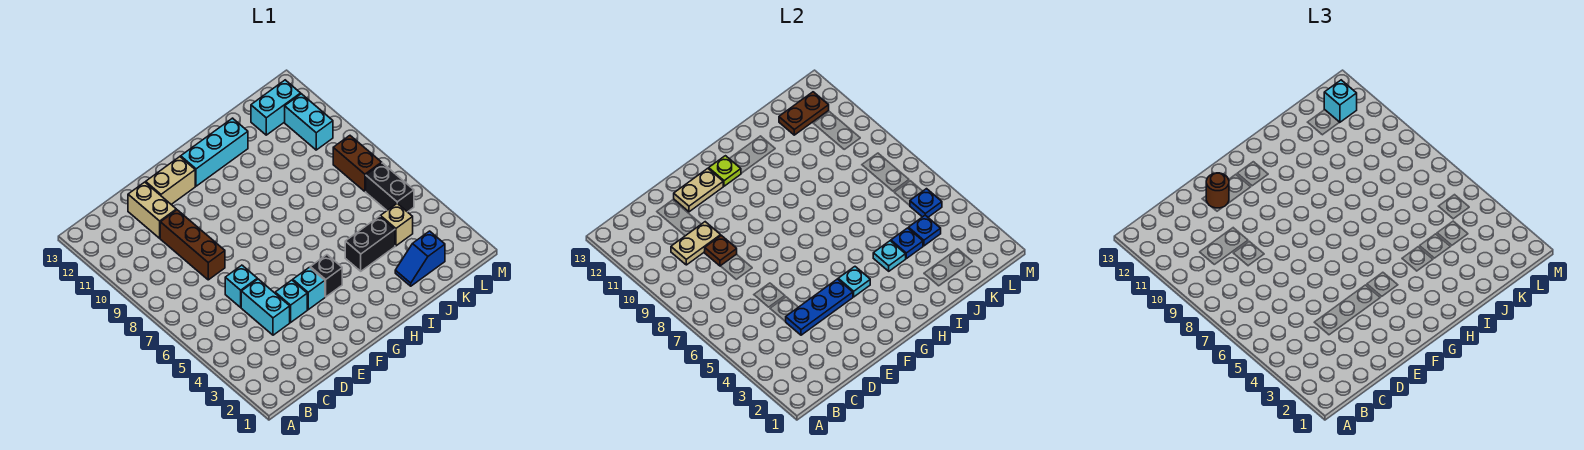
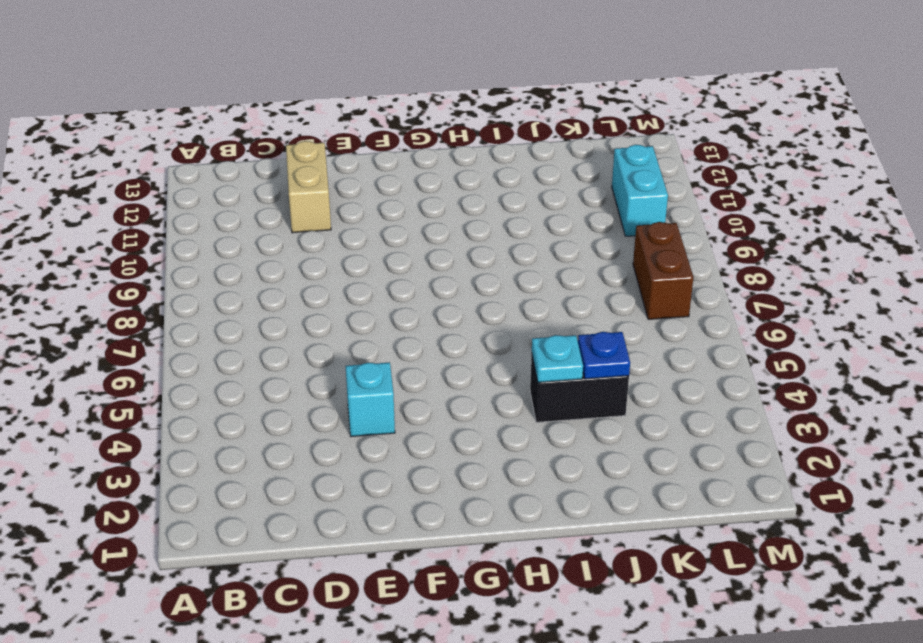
none -> cyan 1x2 brick [241,279,290,335]
none -> cyan 1x1 brick [225,265,257,307]
none -> brown 1x3 brick [160,210,225,280]

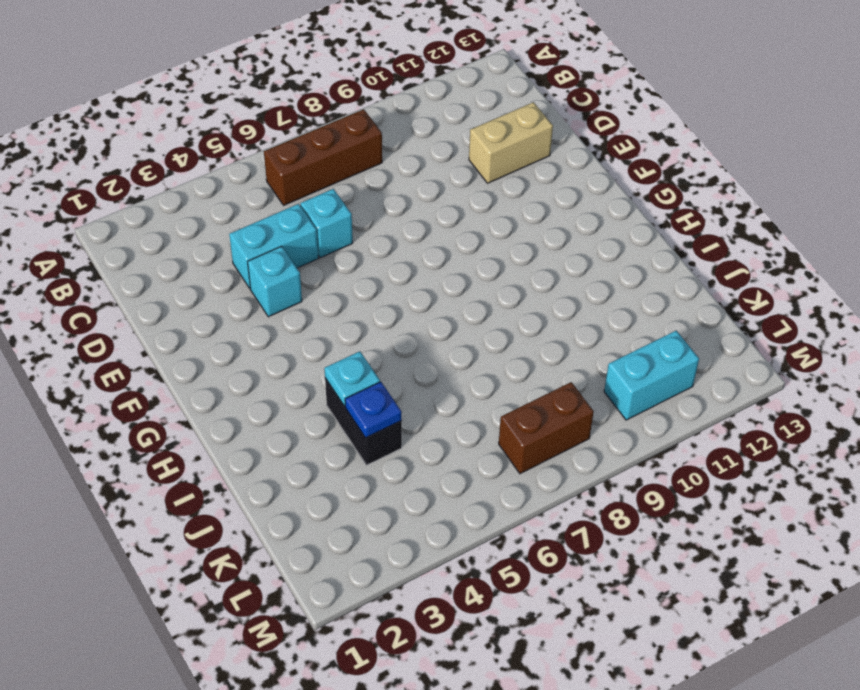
brown 1x3 brick [264,109,382,205] -> brown 1x3 brick moved to [160,210,225,280]
none -> tan 1x2 brick [146,157,195,204]
none -> cyan 1x1 brick [293,267,325,310]
none -> black 1x1 brick [310,255,342,297]

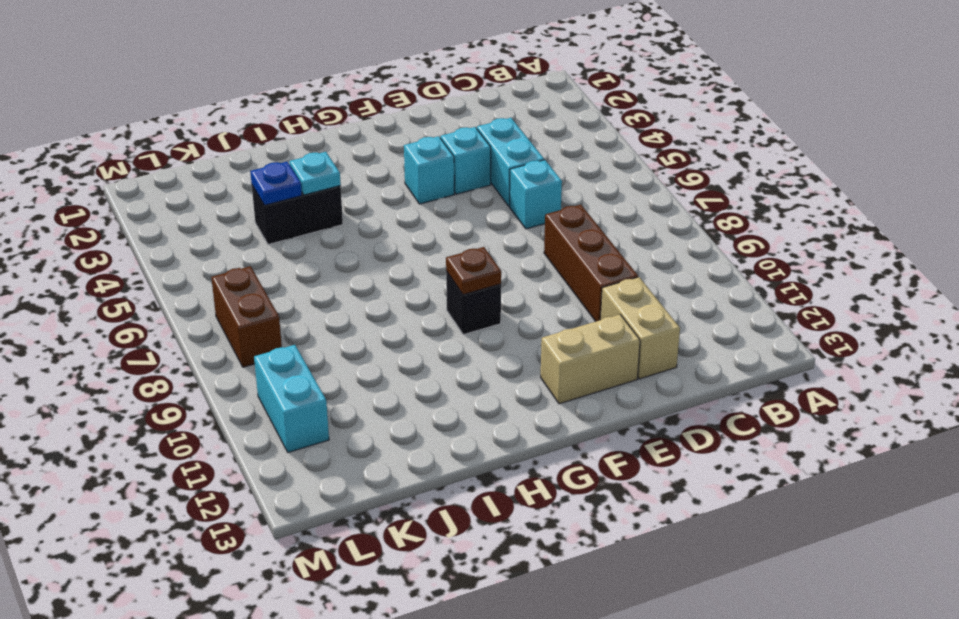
black 1x1 brick [446,271,501,335] -> black 1x1 brick moved to [310,255,342,297]
brown 1x1 plate [446,247,501,295] -> brown 1x1 plate moved to [704,235,737,266]
none -> cyan 1x3 brick [181,118,248,186]
none -> blue 1x2 slope [395,231,445,286]
none -> tan 1x1 brick [380,204,413,246]

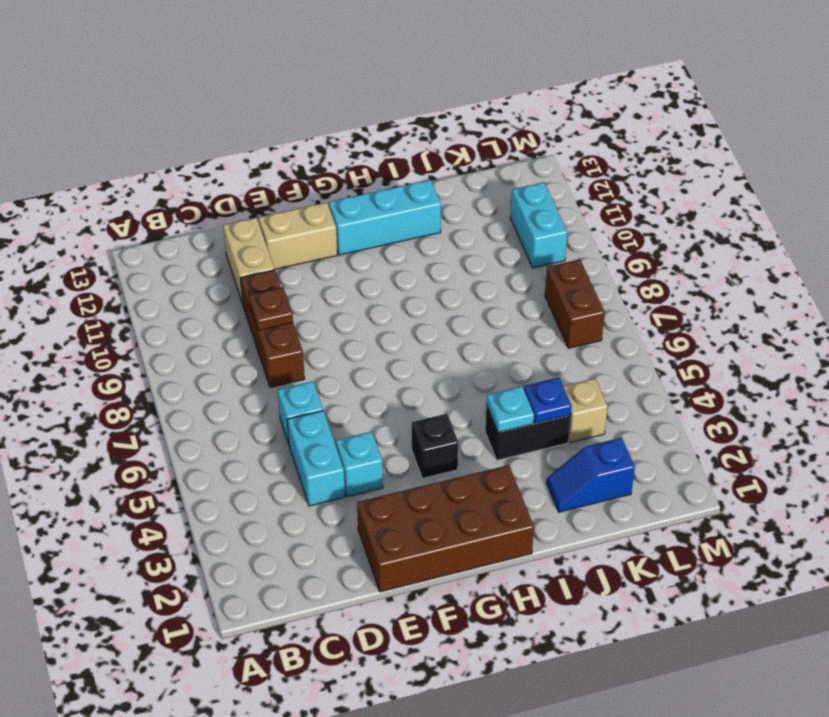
brown 2x4 brick [357,465,534,592] -> none
none -> cyan 1x1 brick [293,267,325,310]
none -> cyan 1x2 brick [251,80,301,135]
none -> black 1x2 brick [366,163,414,212]

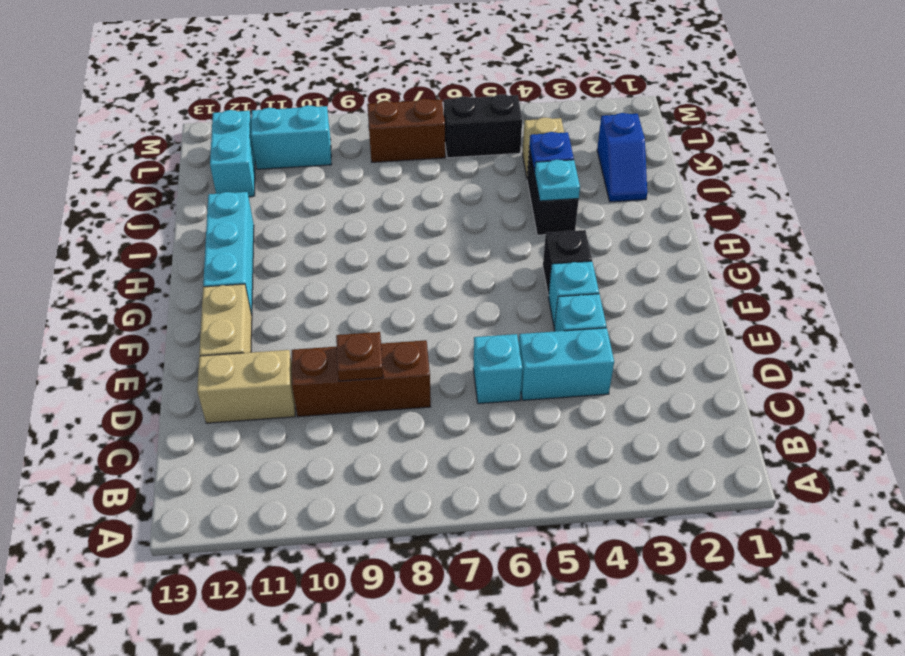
none -> tan 1x2 plate [671,222,721,265]
none -> blue 1x3 plate [786,279,853,335]
none -> tan 1x2 plate [674,168,723,212]

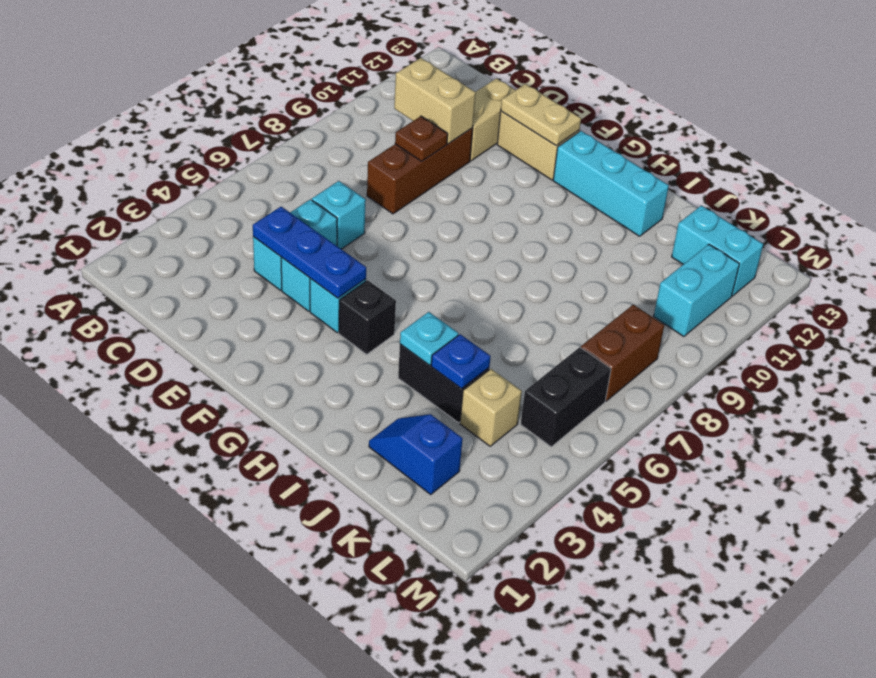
tan 1x2 brick [394,58,476,144] -> tan 1x2 plate [671,222,721,265]
none -> cyan 1x1 plate [838,267,870,297]
none -> lime 1x1 plate [709,156,741,186]
none -> blue 1x1 plate [908,215,941,246]

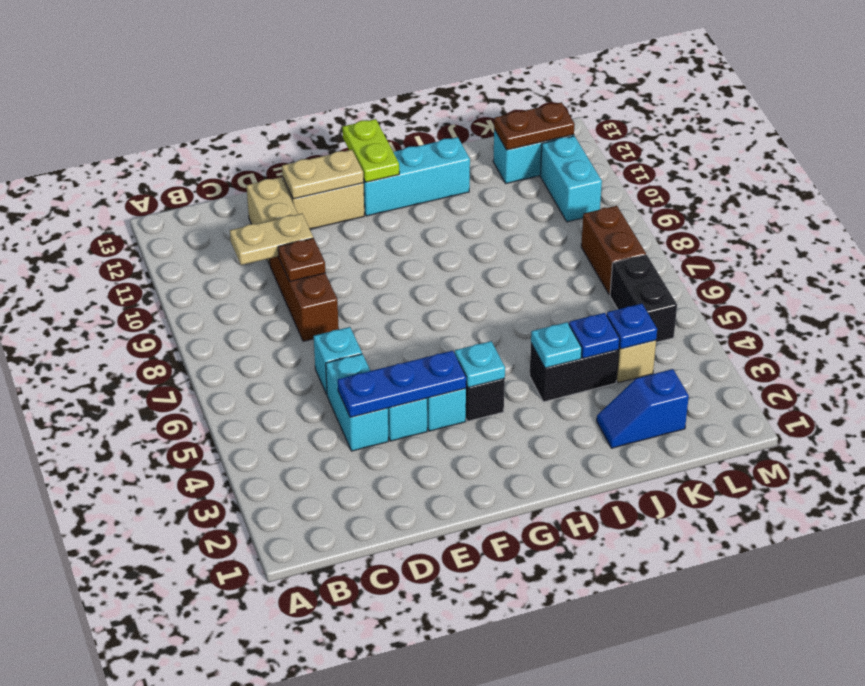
lime 1x2 plate [342,119,399,182] -> lime 1x1 plate [709,156,741,186]
none -> blue 1x1 plate [910,189,942,217]
none -> brown 1x1 round brick [1206,173,1229,208]
none -> cyan 1x1 brick [1324,80,1357,122]

